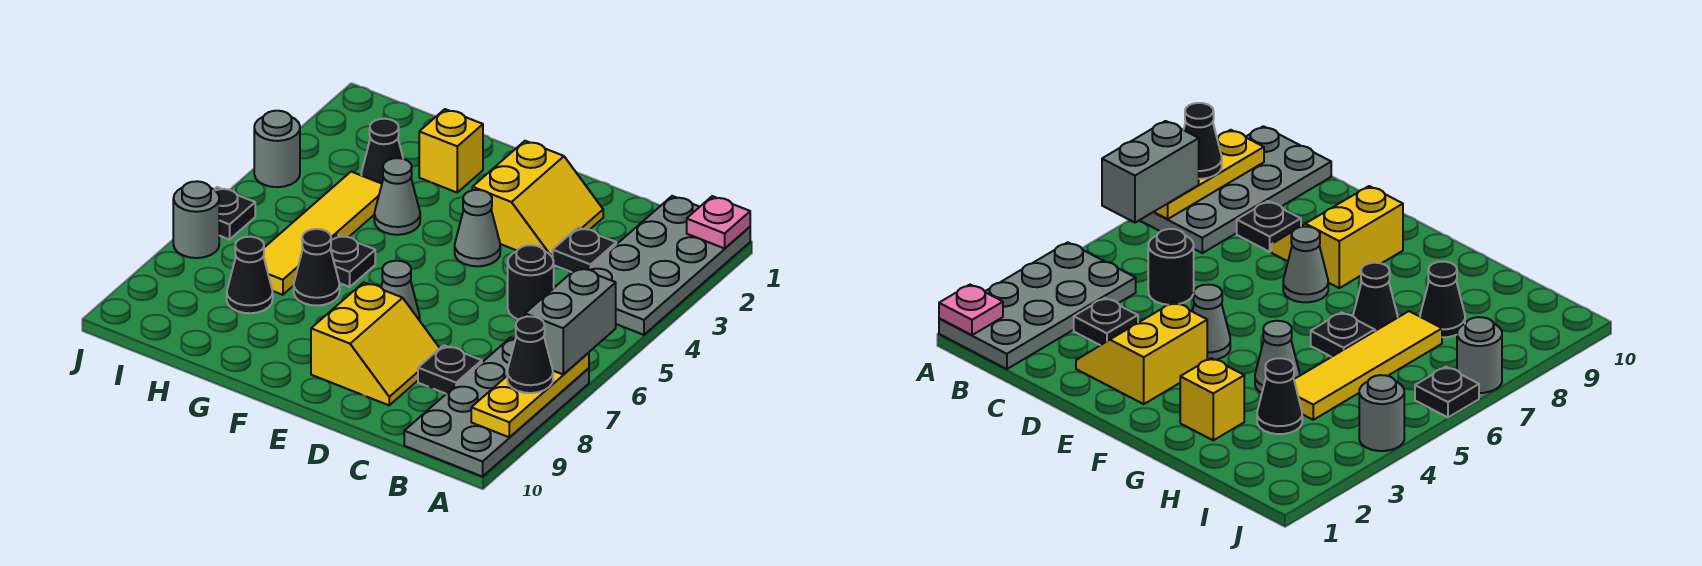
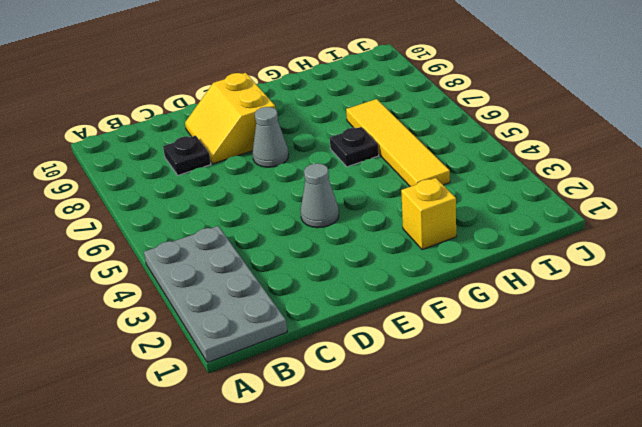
none -> grey 2x4 plate [404,338,589,477]
none -> black 1x1 plate [553,227,616,272]
none -> black 1x1 round brick [508,245,554,320]

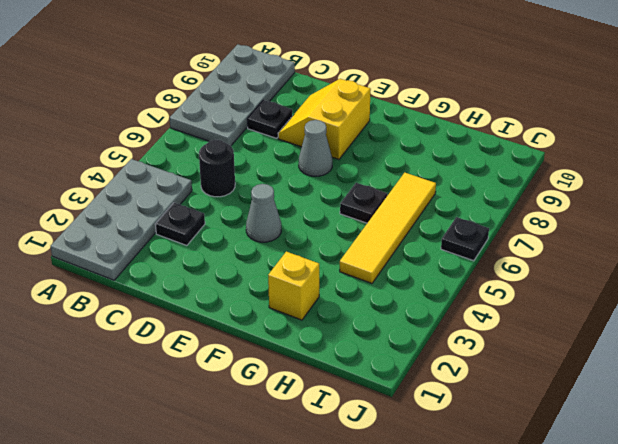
none -> yellow 2x2 slope [472,141,603,258]
none -> grey 1x1 cone [374,158,420,235]
none -> black 1x1 cone [294,229,340,306]

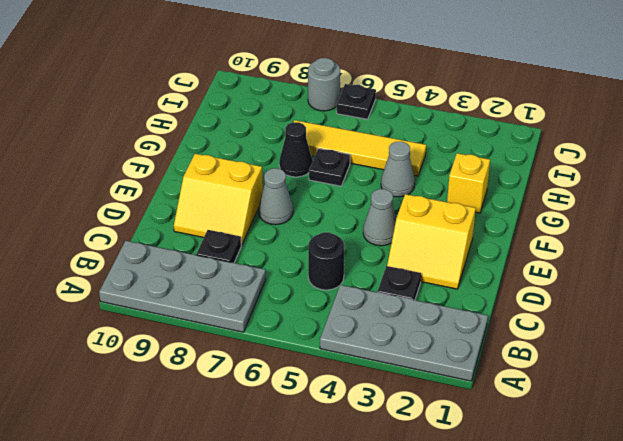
none -> black 1x1 cone [361,119,403,184]
none -> black 1x1 cone [227,237,273,313]
none -> grey 1x1 round brick [254,111,300,187]

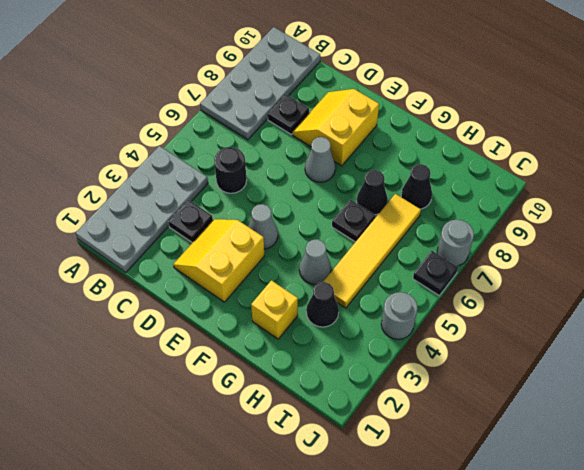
none -> pink 1x1 plate [687,196,750,248]
none -> yellow 1x3 plate [471,353,589,437]
none -> grey 1x2 brick [525,267,616,375]

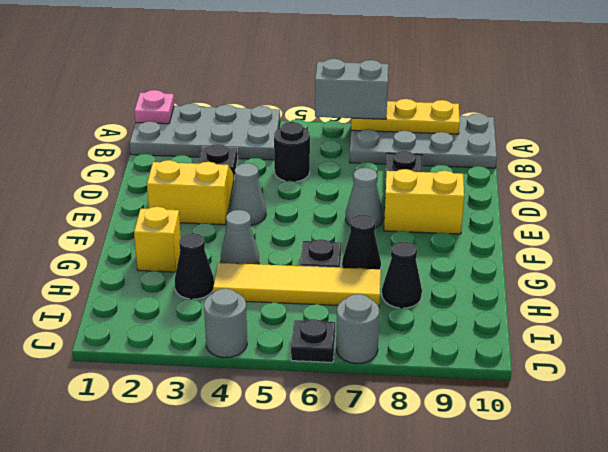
none -> black 1x1 cone [507,316,553,393]

